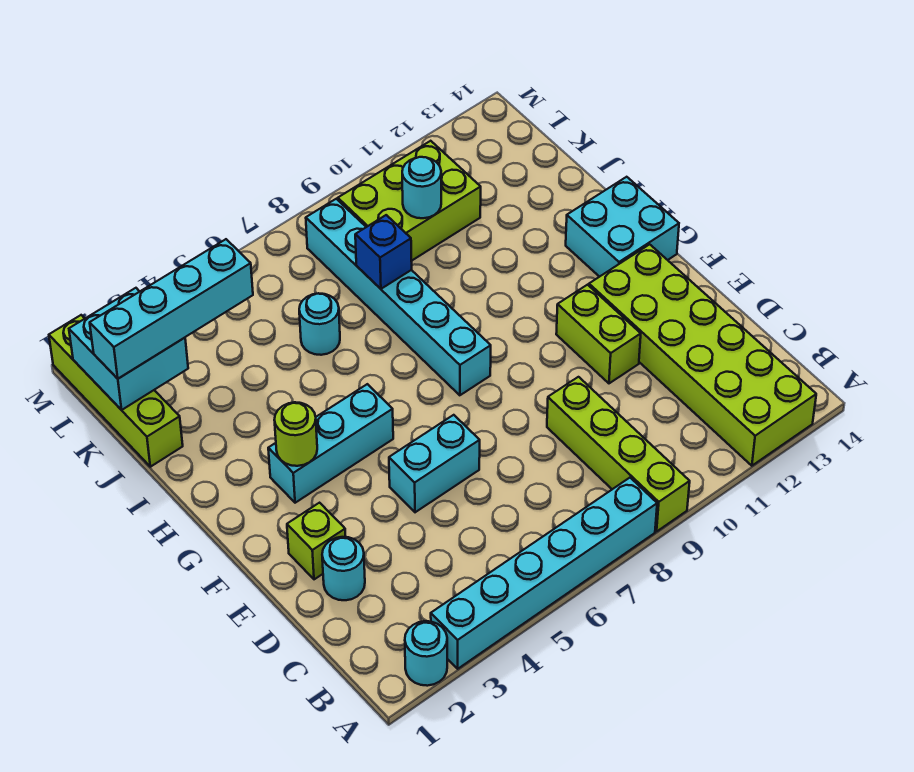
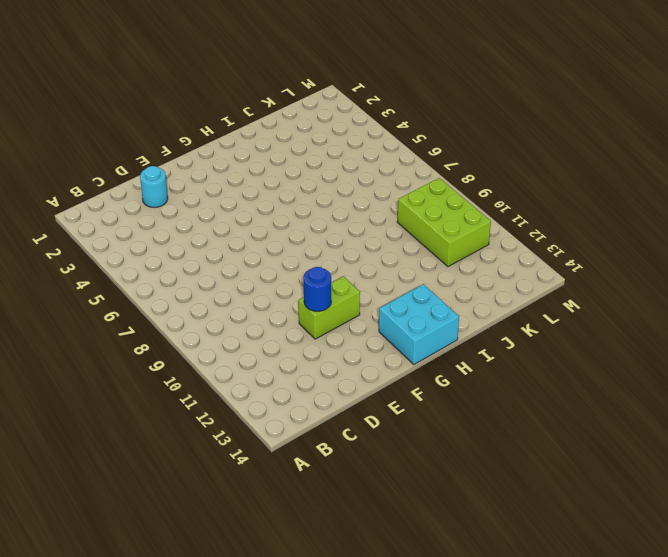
blue 1x1 round brick [304,267,331,311] -> none
none -> cyan 1x1 round brick [405,621,447,686]
none -> cyan 1x6 brick [431,478,657,669]
none -> lime 1x4 brick [547,377,690,532]

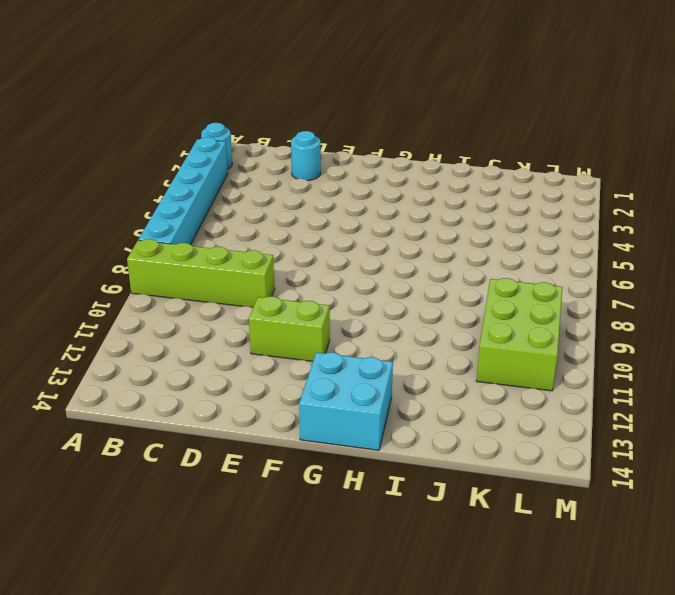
none -> lime 2x6 brick [589,244,816,466]
none -> lime 1x1 brick [287,503,346,579]
none -> cyan 1x2 brick [389,415,480,512]

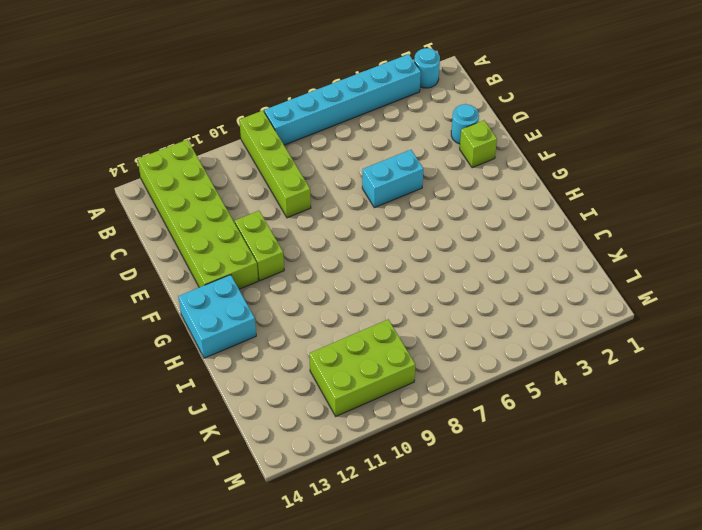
none -> cyan 1x3 brick [268,384,393,503]
none -> cyan 1x6 brick [306,199,491,395]
none -> lime 1x4 brick [49,315,183,467]

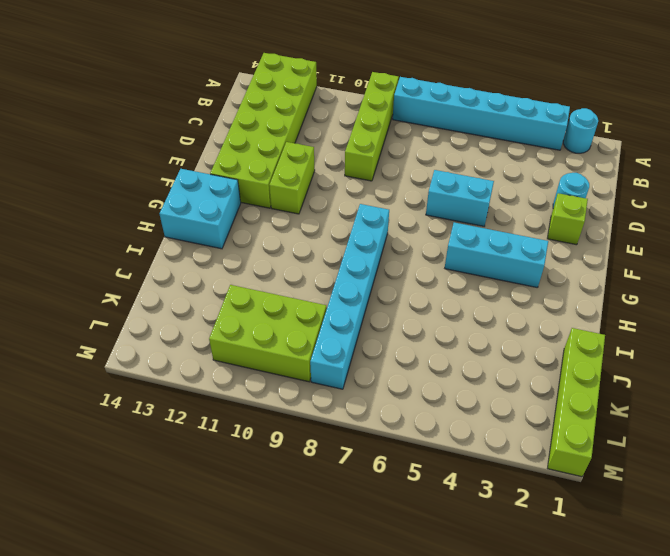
none -> cyan 1x1 round brick [299,293,340,355]
none -> lime 1x1 round brick [274,402,317,466]
none -> blue 1x1 brick [355,215,412,289]

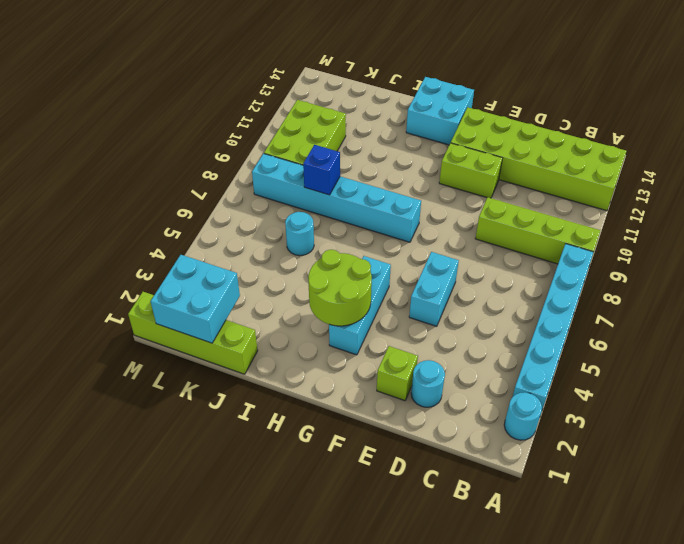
lime 2x2 round brick [308,250,372,326] -> lime 1x1 round brick [274,402,317,466]
none -> cyan 1x1 round brick [402,157,441,218]
none -> cyan 1x4 brick [90,239,253,379]

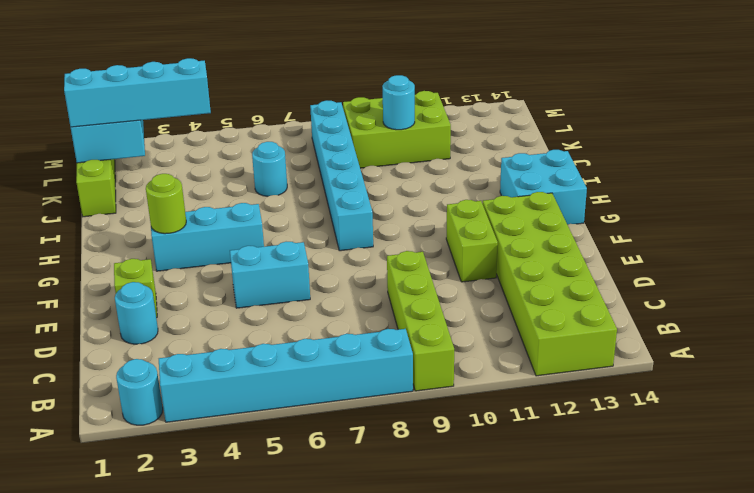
none -> blue 1x1 brick [355,215,412,289]

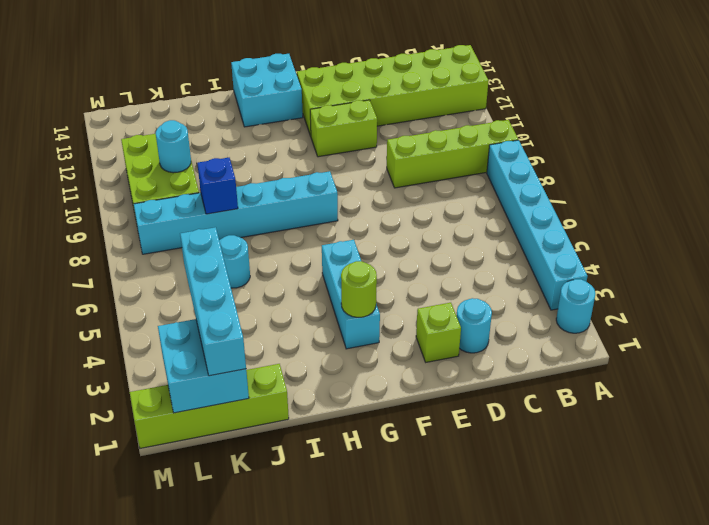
none -> cyan 1x2 brick [389,415,480,512]

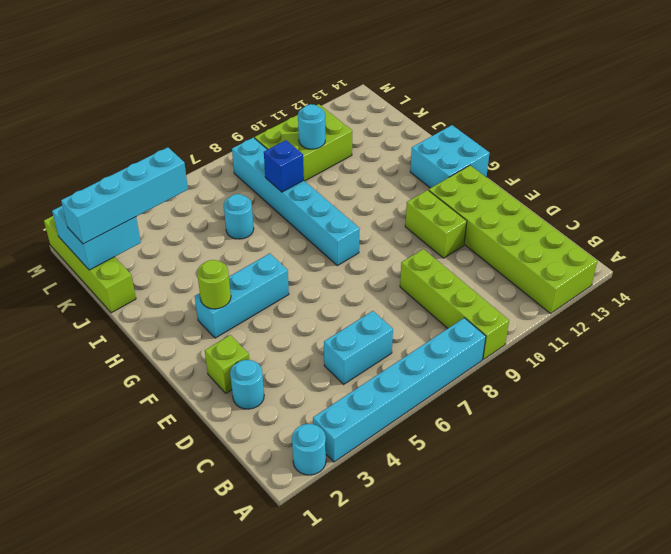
cyan 1x2 brick [324,311,393,384] -> cyan 1x2 brick moved to [389,415,480,512]

